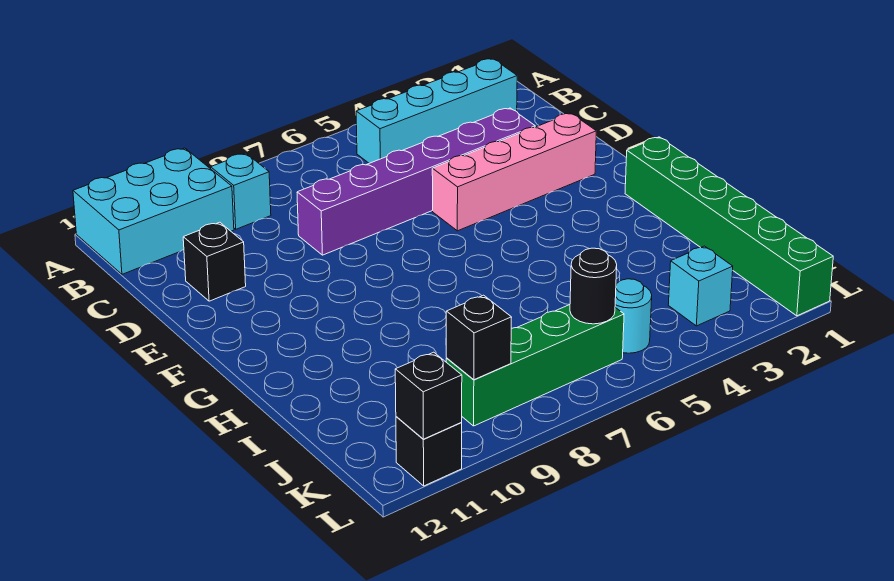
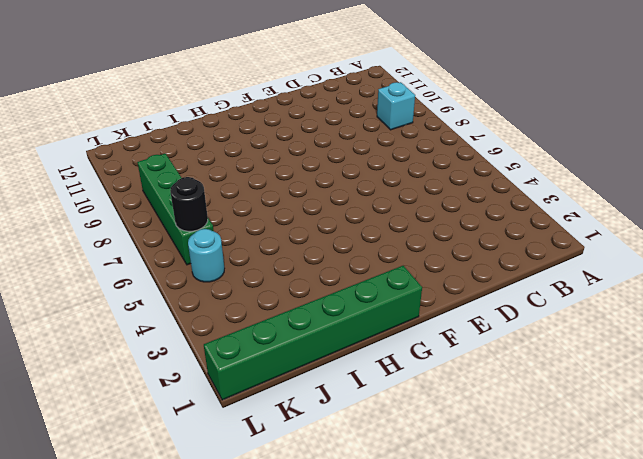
none -> cyan 2x3 brick [73,148,234,274]
none -> cyan 1x4 brick [356,59,517,163]
none -> purple 1x6 brick [297,108,535,255]

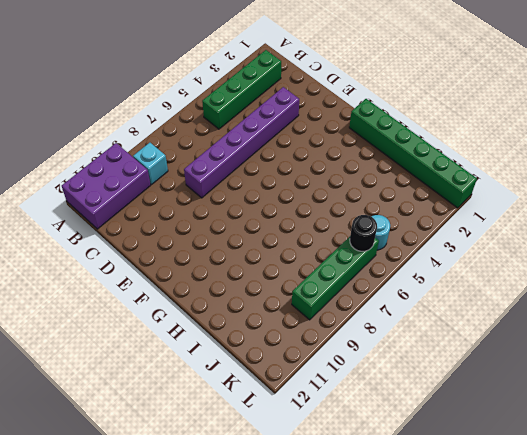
purple 2x3 brick [62,143,151,229] -> cyan 2x3 brick [73,148,234,274]
green 1x4 brick [202,50,281,129] -> cyan 1x4 brick [356,59,517,163]
none -> black 1x1 brick [183,222,246,301]
none -> pink 1x4 brick [432,113,596,231]
none -> cyan 1x1 brick [668,246,733,326]

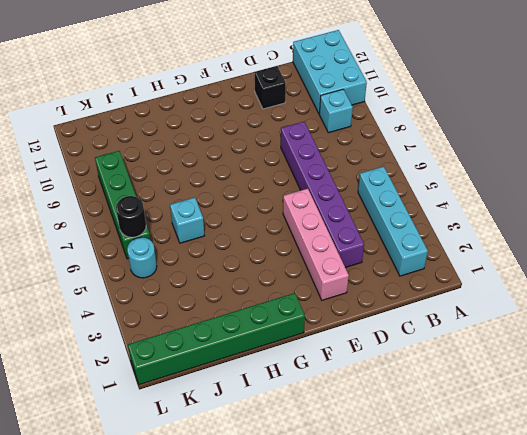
cyan 1x1 brick [170,198,205,243] -> cyan 1x1 brick moved to [668,246,733,326]
none -> black 1x1 brick [396,417,462,486]
none -> black 1x1 brick [446,295,512,380]
none -> black 1x1 brick [395,352,462,439]

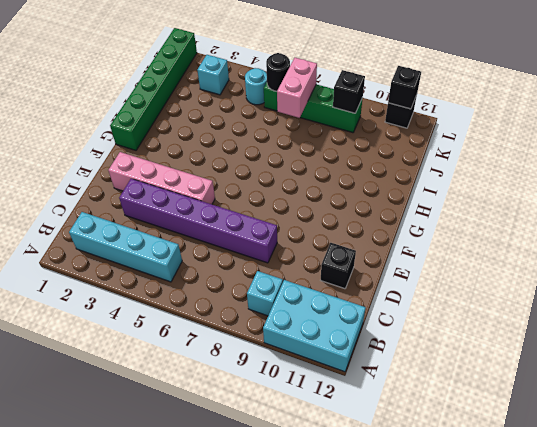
pink 1x2 brick [277,58,317,118] -> none

